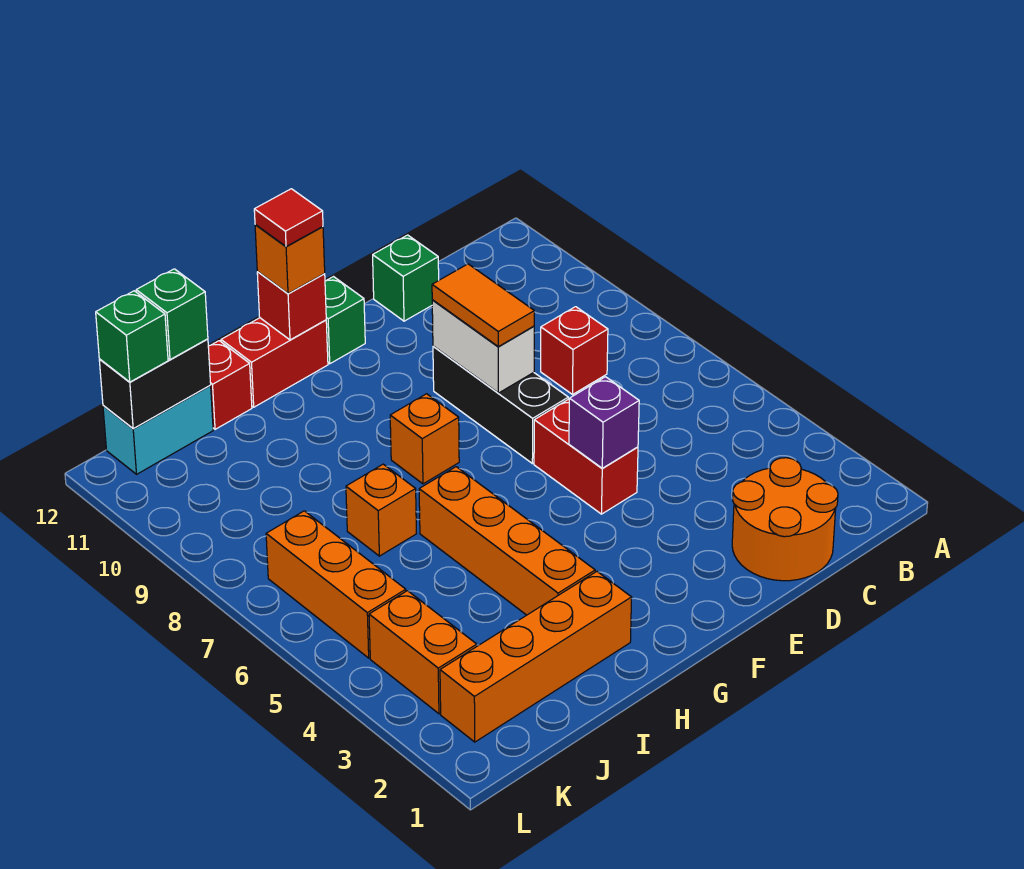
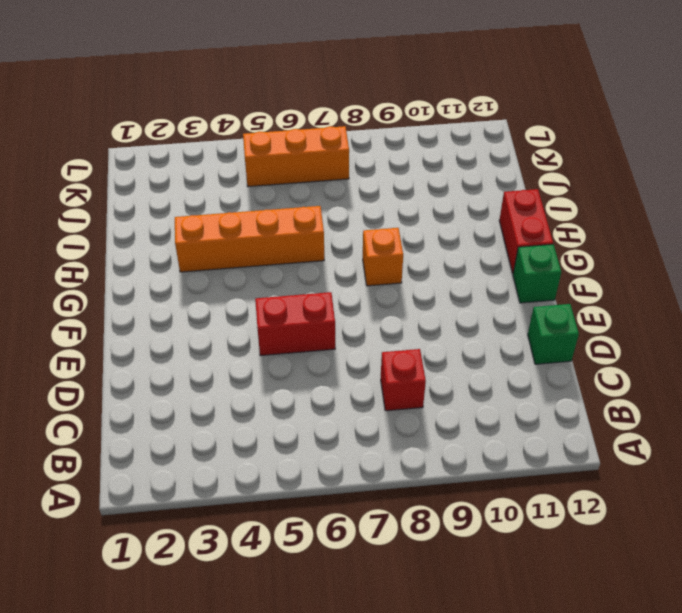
none -> orange 2x2 round brick [732,458,838,581]
none -> black 1x3 brick [433,346,568,464]
none -> orange 1x4 brick [440,572,632,742]

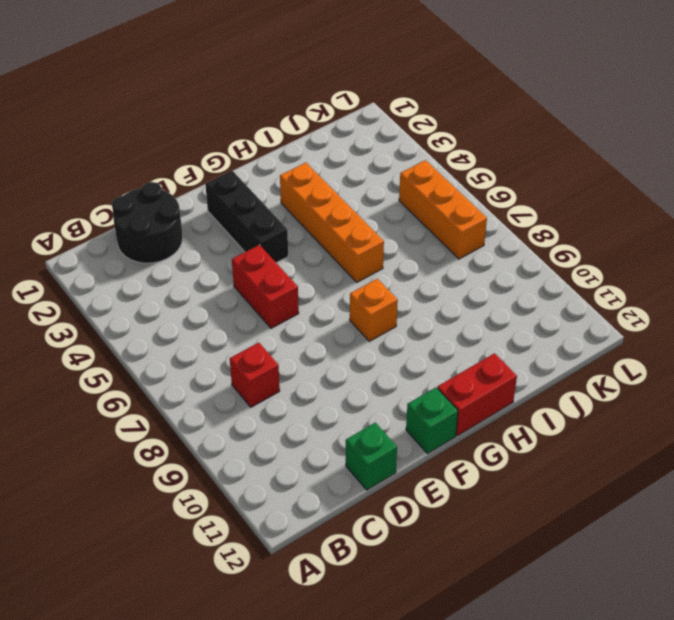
black 2x2 round brick [112,182,183,263] -> orange 2x2 round brick [732,458,838,581]
black 1x3 brick [205,171,288,263] -> black 1x3 brick moved to [433,346,568,464]
none -> orange 1x4 brick [440,572,632,742]
none -> orange 1x1 brick [346,464,416,556]
none -> red 1x1 brick [208,341,252,429]

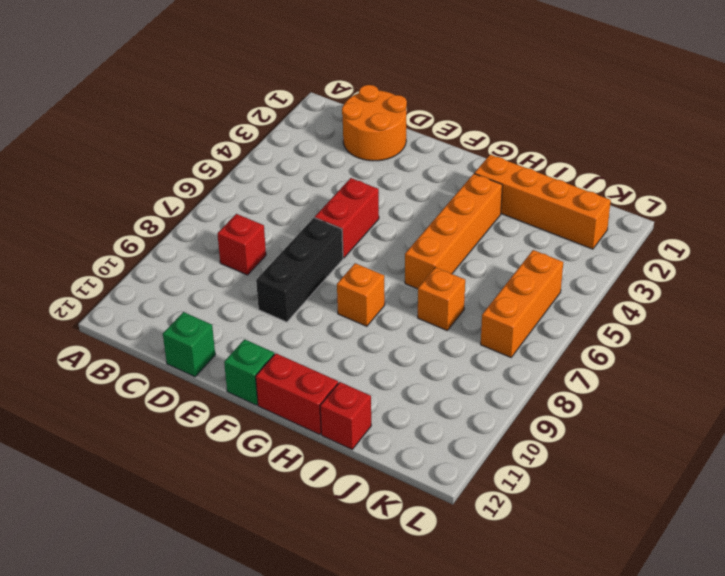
none -> cyan 1x2 brick [103,386,213,474]
none -> orange 1x2 brick [369,591,477,714]
none -> purple 1x1 brick [569,377,639,468]

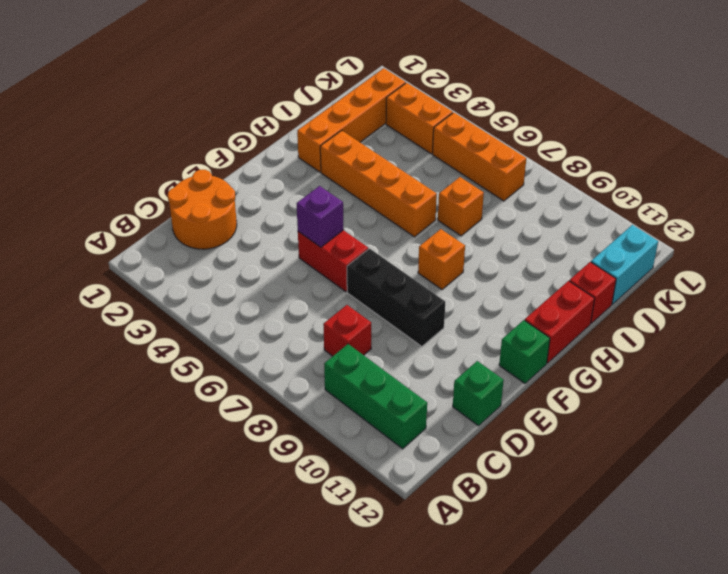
green 1x3 brick [324,344,427,449] -> none
none -> white 1x2 brick [432,300,534,393]
none -> red 1x1 brick [257,272,326,340]
none -> black 1x2 brick [99,339,211,428]

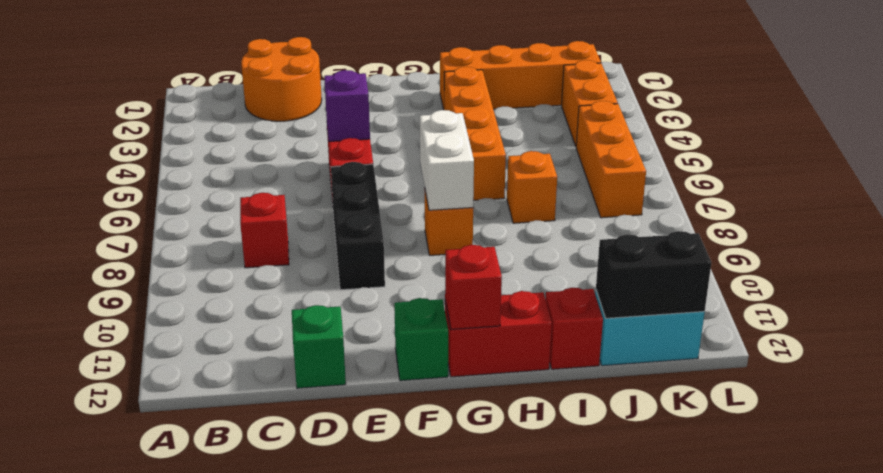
white 1x2 brick [420,110,474,210] -> white 1x2 brick moved to [432,300,534,393]
none -> orange 1x2 tile [432,264,534,347]
none -> orange 1x1 brick [255,225,325,294]
none -> green 1x1 brick [136,269,208,360]

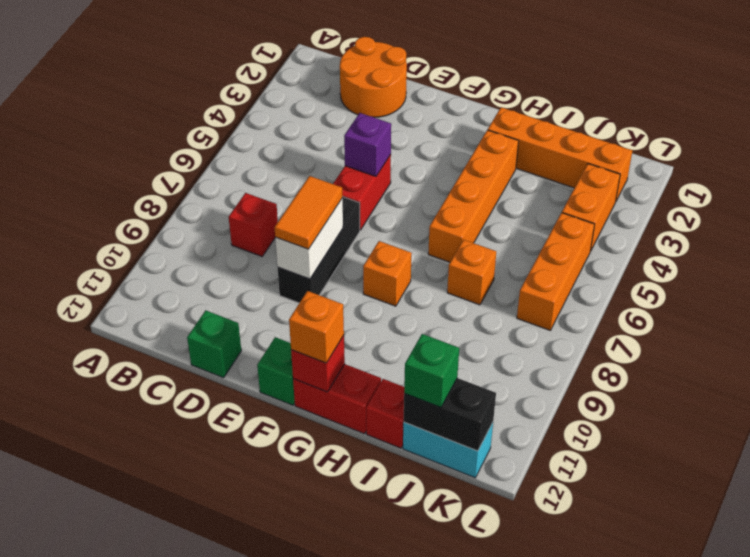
none -> green 1x1 brick [96,291,168,382]
none -> red 1x1 tile [254,189,323,246]

